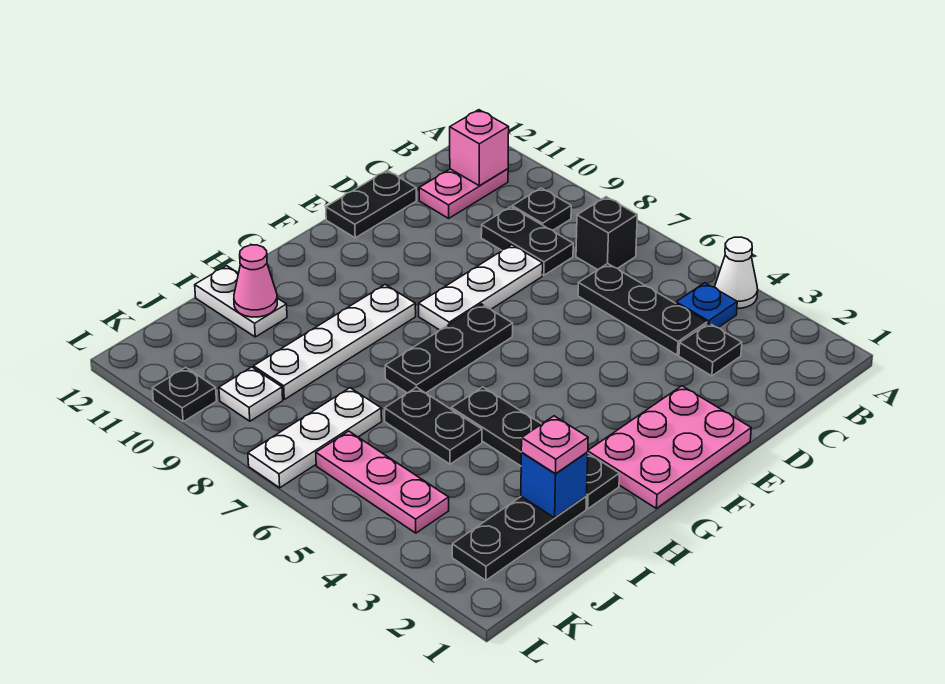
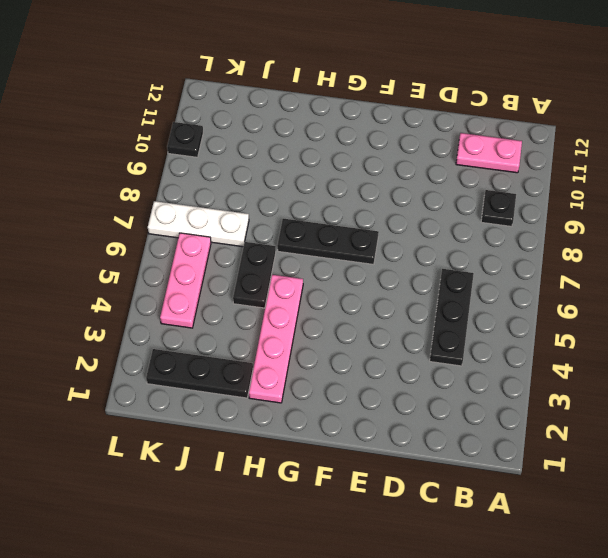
pink 1x4 plate [249,275,303,403] -> black 1x4 plate [451,387,620,509]
none -> white 1x1 cone [715,237,758,308]
none -> blue 1x1 plate [676,283,737,328]
none -> black 1x1 brick [576,197,637,270]

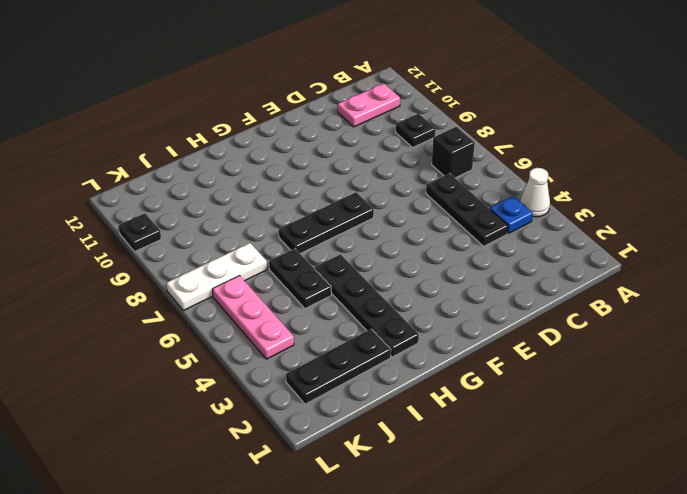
none -> black 1x1 plate [679,323,742,376]
none -> black 1x2 plate [481,207,573,275]
none -> white 1x3 plate [419,245,543,330]

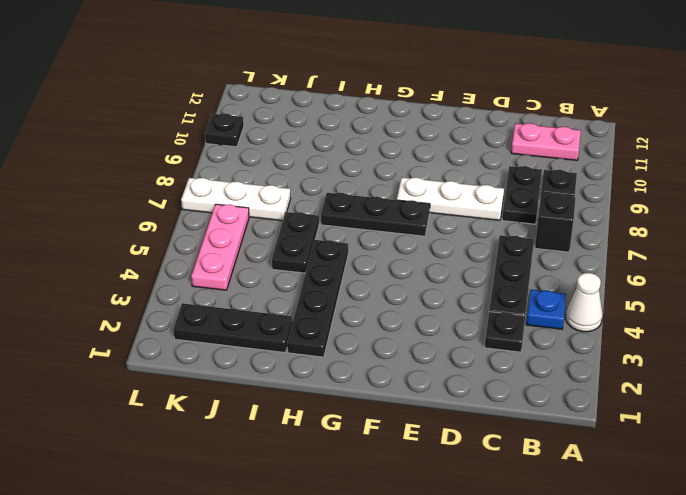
none -> black 1x2 plate [326,171,416,238]
none -> pink 2x3 plate [588,386,751,508]
none -> white 1x4 plate [253,285,416,399]

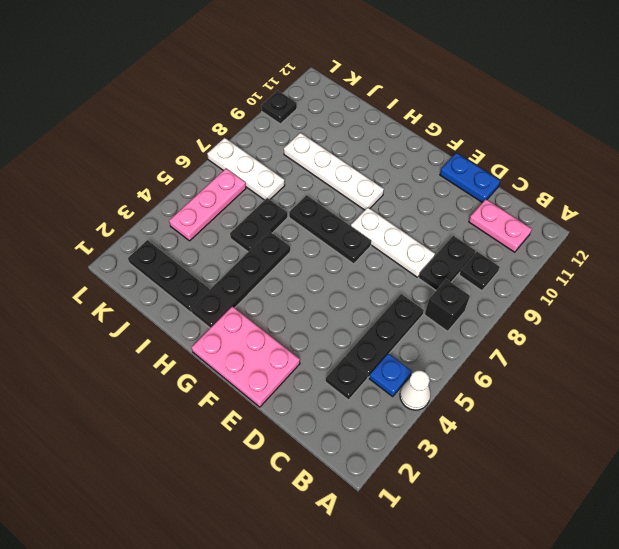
blue 1x2 plate [440,153,500,203] -> black 1x2 plate [326,171,416,238]
none -> white 1x2 plate [195,266,287,337]
none -> white 1x1 plate [219,367,283,421]
none -> pink 1x1 brick [450,110,509,186]

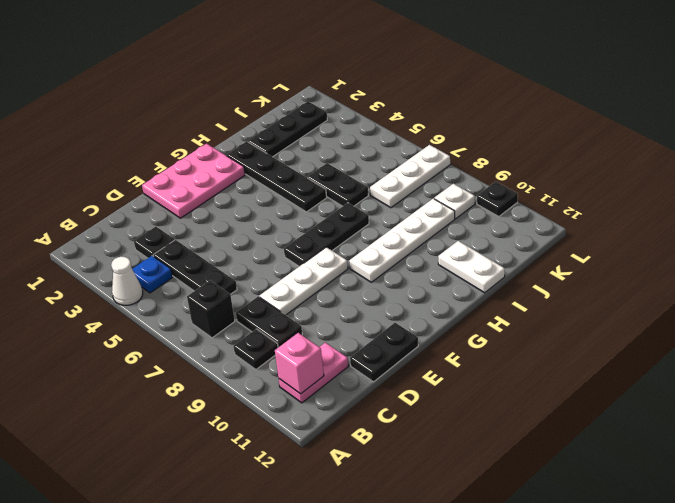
none -> pink 1x3 plate [316,431,449,533]
none -> blue 1x1 brick [521,452,588,518]
none -> pink 1x1 cone [234,245,277,317]

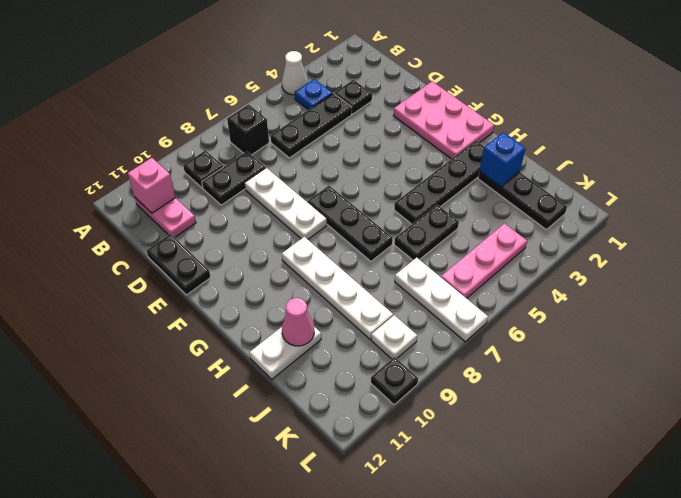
none -> pink 1x1 plate [521,416,588,474]

